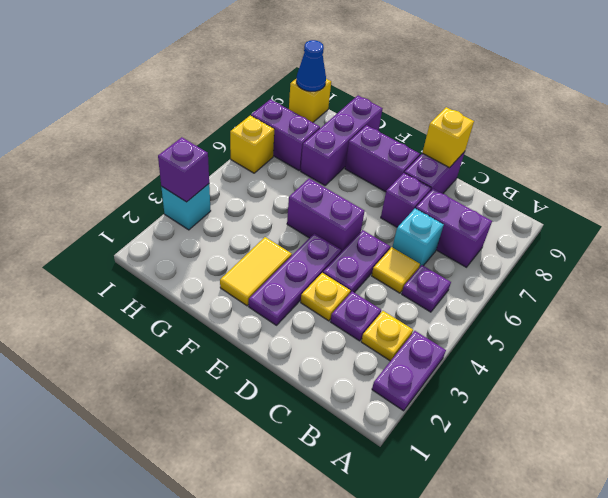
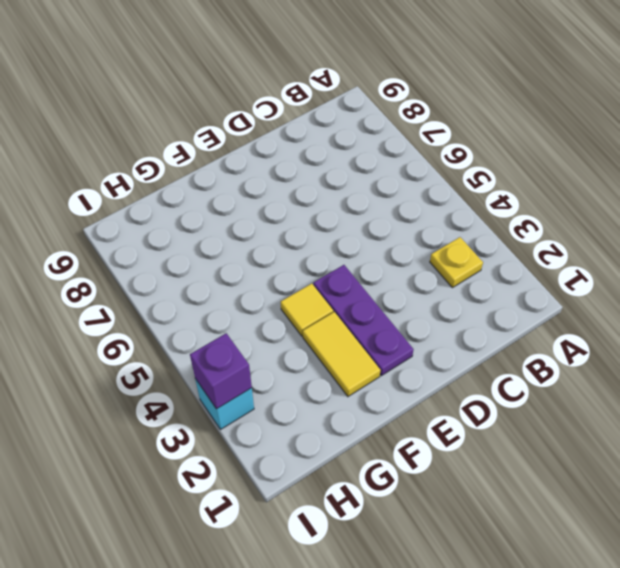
yellow 1x1 tile [281,283,333,336] -> yellow 1x1 tile moved to [372,247,420,293]
none -> purple 1x2 plate [372,331,446,411]
none -> purple 1x1 plate [402,265,451,312]
none -> purple 1x2 brick [416,189,492,267]

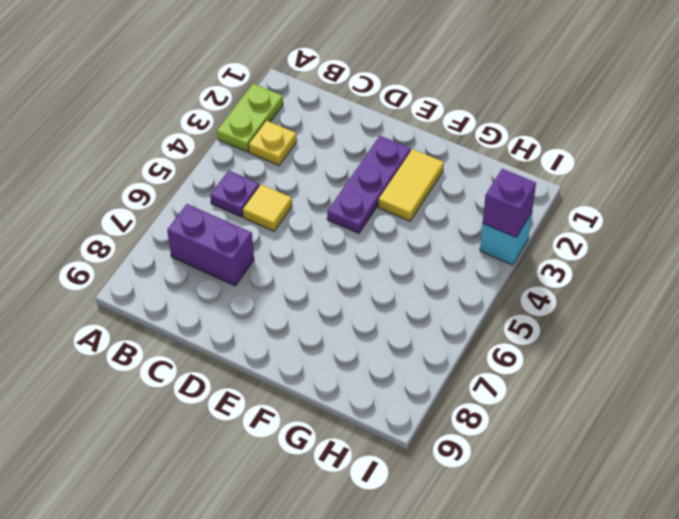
lime 1x2 plate [217,84,283,152] -> purple 1x2 plate [372,331,446,411]
none -> purple 1x1 plate [330,292,381,341]
none -> cyan 1x1 brick [392,208,444,266]
none -> yellow 1x1 plate [301,273,350,321]

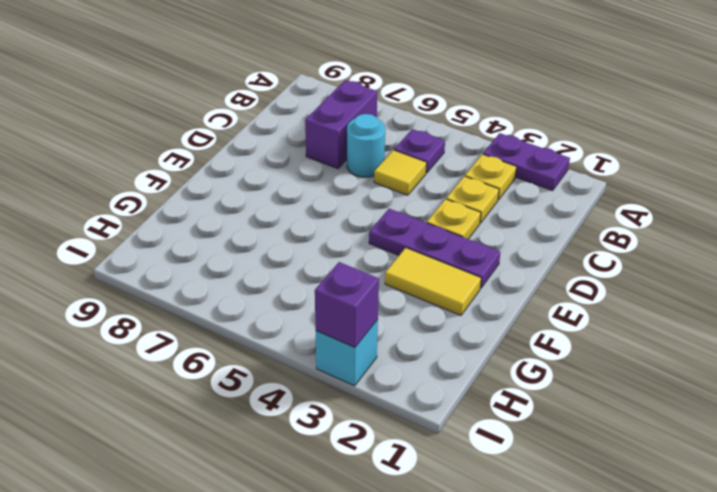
yellow 1x1 plate [446,176,499,223] -> purple 1x1 plate [330,292,381,341]
cyan 1x1 round brick [347,114,385,177] -> cyan 1x1 brick [392,208,444,266]
none -> purple 1x2 plate [323,230,390,293]
none -> purple 1x1 brick [381,173,431,227]
none -> purple 1x2 brick [404,152,465,194]

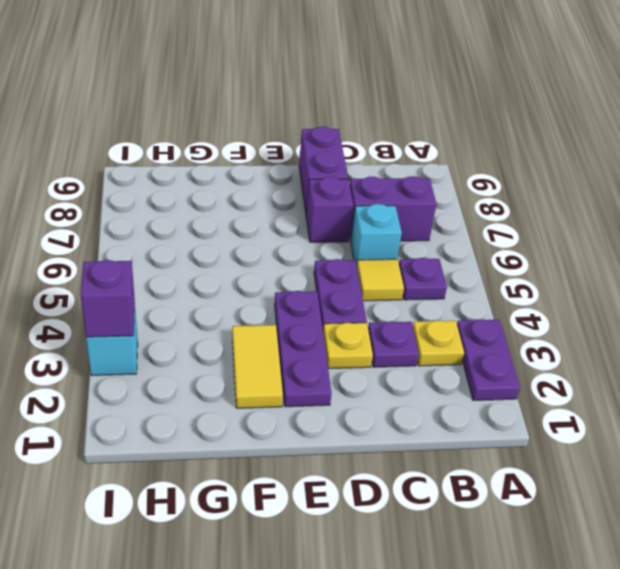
none -> purple 1x2 brick [287,179,365,252]
none -> purple 1x2 brick [345,125,420,192]
none -> purple 1x3 brick [301,96,383,185]

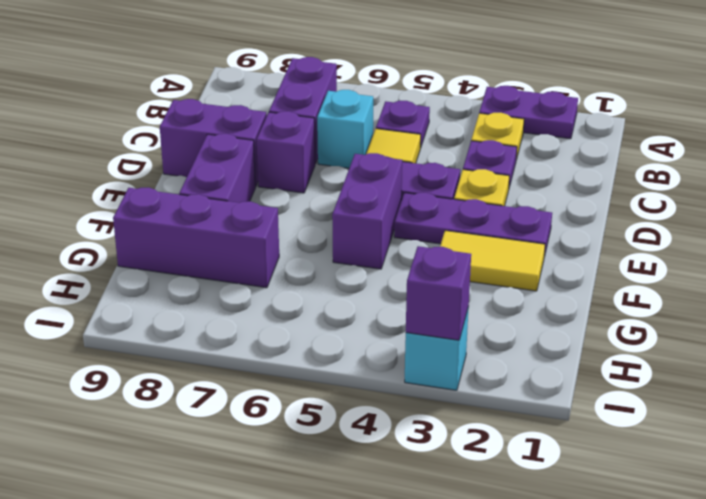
none -> purple 1x2 brick [251,99,320,170]
none -> yellow 1x1 brick [230,115,274,173]
none -> yellow 1x1 brick [289,79,331,122]

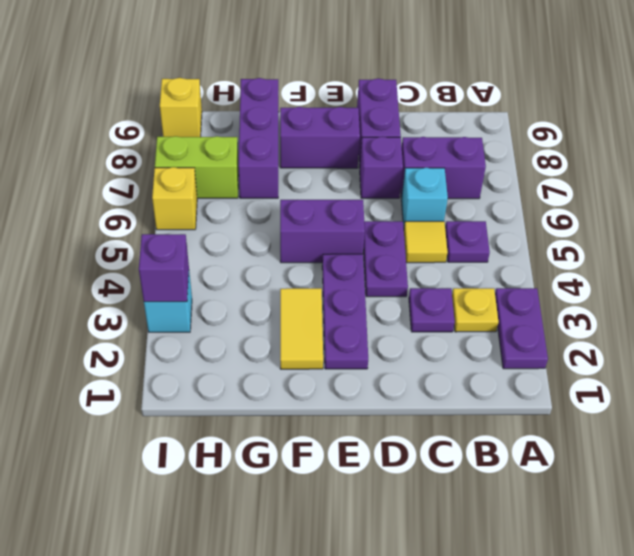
lime 1x2 brick [155,136,239,198] -> purple 1x2 brick [251,99,320,170]
none -> yellow 1x1 plate [301,273,350,321]
none -> yellow 1x1 brick [422,107,474,168]
none -> blue 1x1 cone [296,40,326,91]

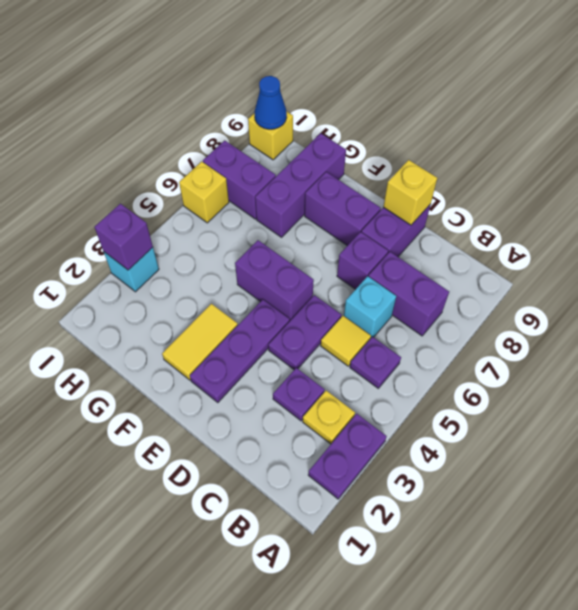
none -> yellow 1x1 plate [301,273,350,321]

